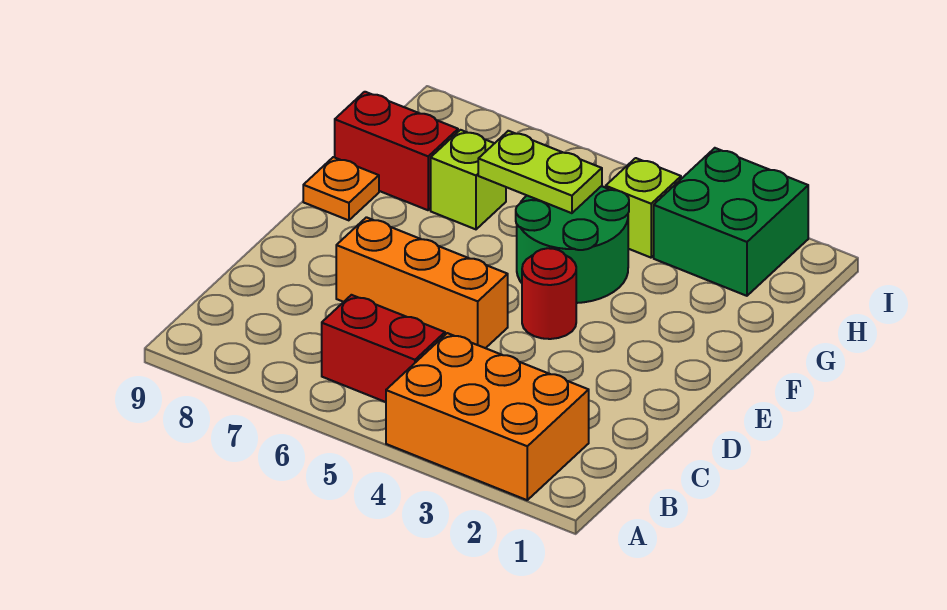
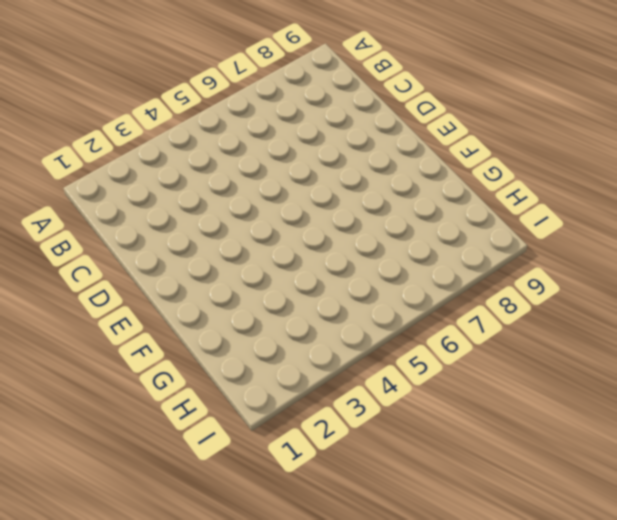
none -> orange 2x3 brick [386,333,589,500]
none -> red 1x2 brick [322,295,445,402]

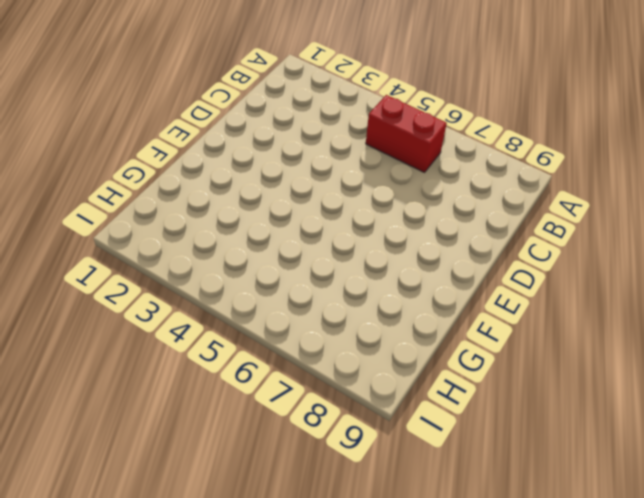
none -> orange 2x3 brick [386,333,589,500]
none -> orange 1x3 brick [336,217,508,348]

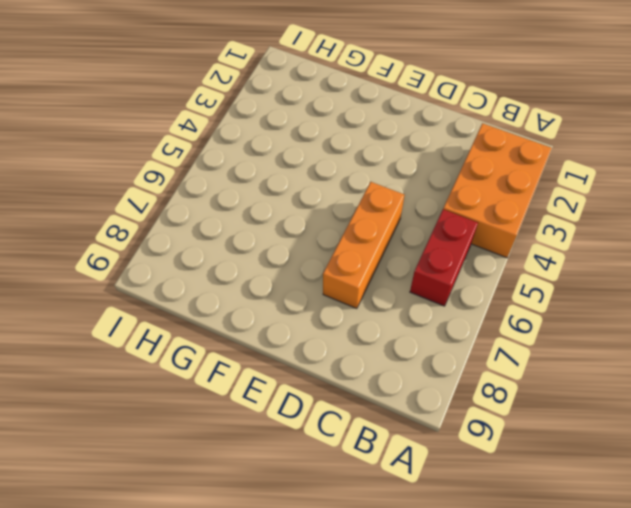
none -> red 1x1 round brick [522,248,576,339]
none -> green 2x2 round brick [516,186,629,303]

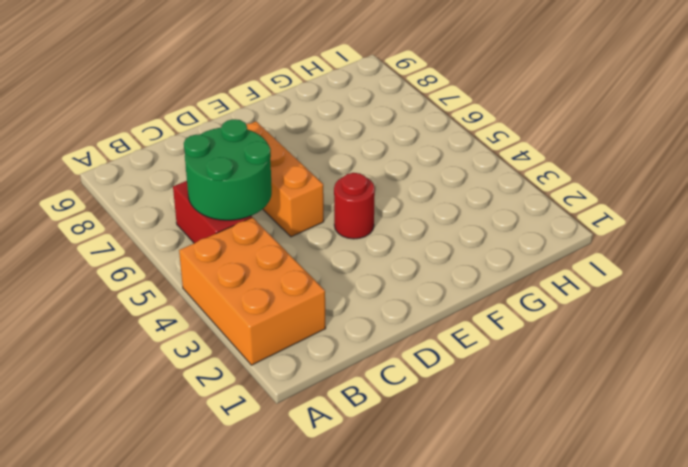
green 2x2 round brick [184,119,272,220] -> green 2x2 round brick moved to [516,186,629,303]
none -> orange 1x1 plate [303,157,379,220]
none -> lime 1x1 brick [431,130,506,229]

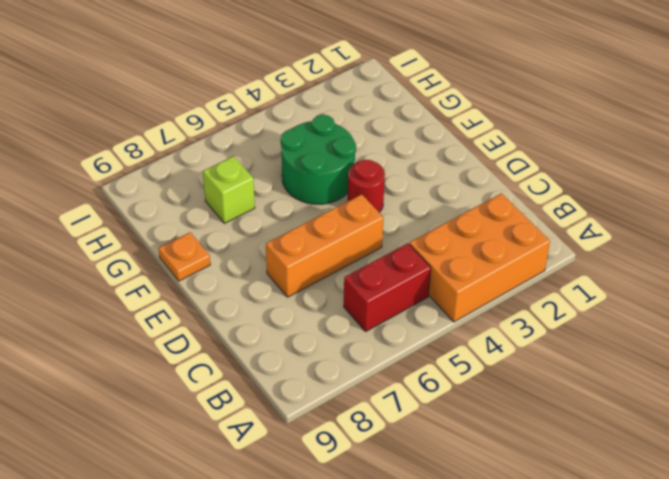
none -> red 1x2 brick [335,92,458,210]
none -> green 2x2 brick [654,148,808,296]

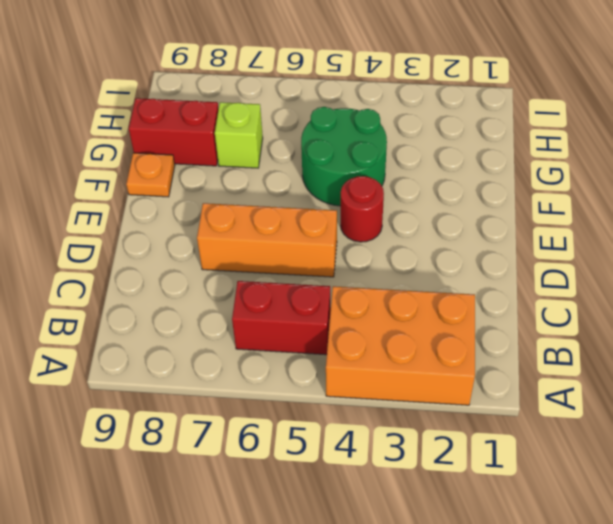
none -> green 2x2 brick [654,148,808,296]
none -> lime 1x1 brick [606,158,681,258]

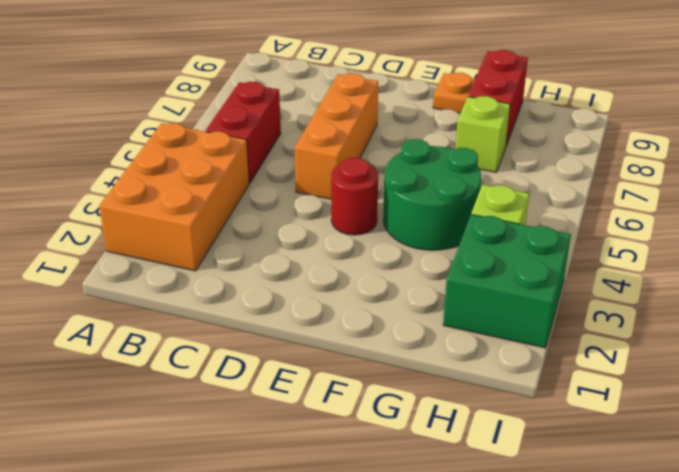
none -> lime 1x2 plate [478,131,602,213]

